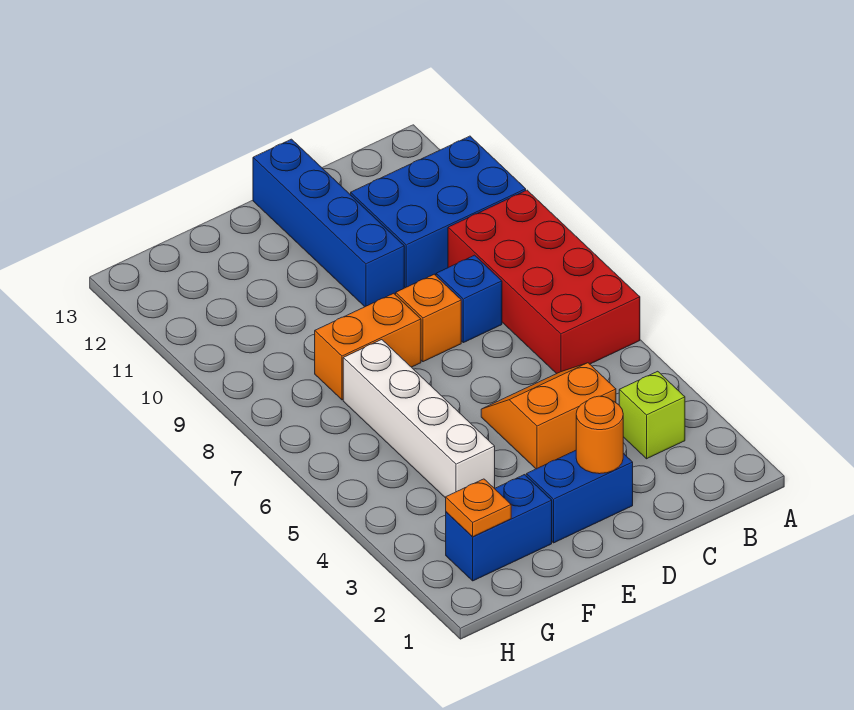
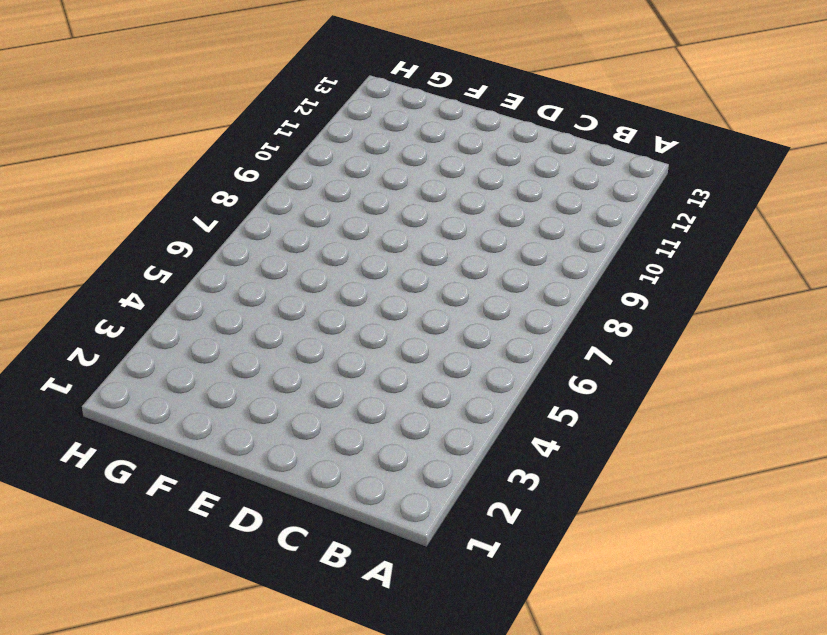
none -> red 2x4 brick [448,190,640,374]
none -> blue 2x3 brick [351,136,526,288]
none -> lime 1x1 brick [619,371,685,459]

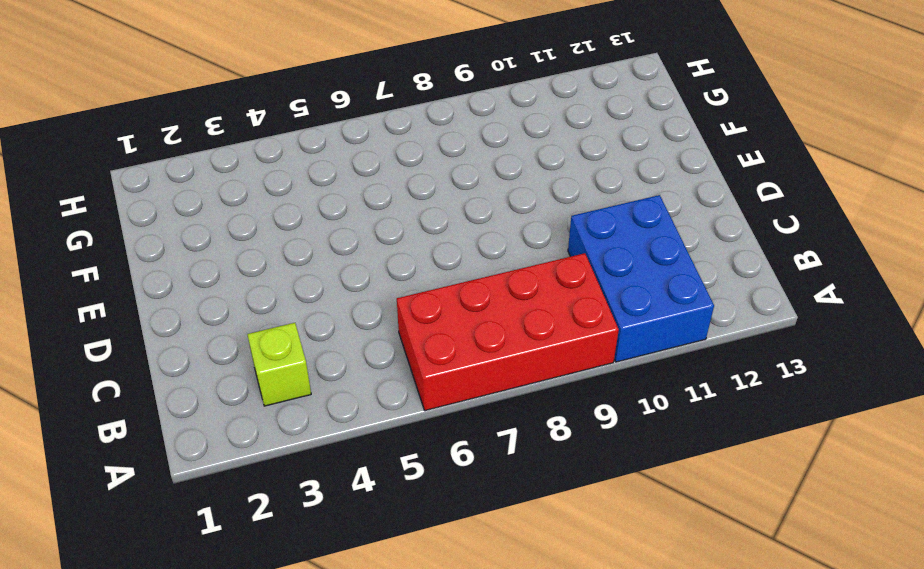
none -> orange 2x2 slope [481,363,616,469]
none -> blue 1x1 brick [436,255,502,343]
none -> blue 1x2 brick [526,450,633,543]

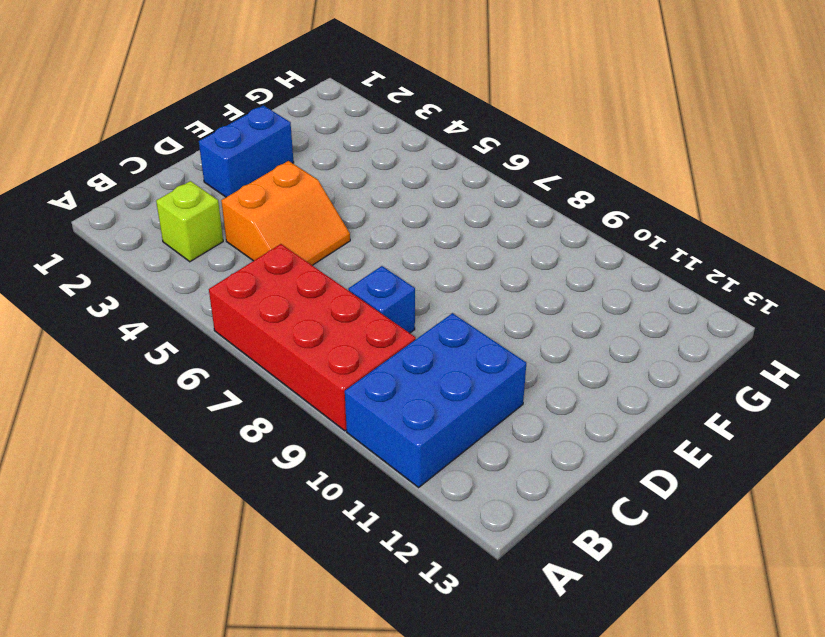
none -> orange 1x1 brick [396,274,461,362]
none -> blue 1x4 brick [253,139,404,307]
none -> orange 1x2 brick [315,293,421,400]

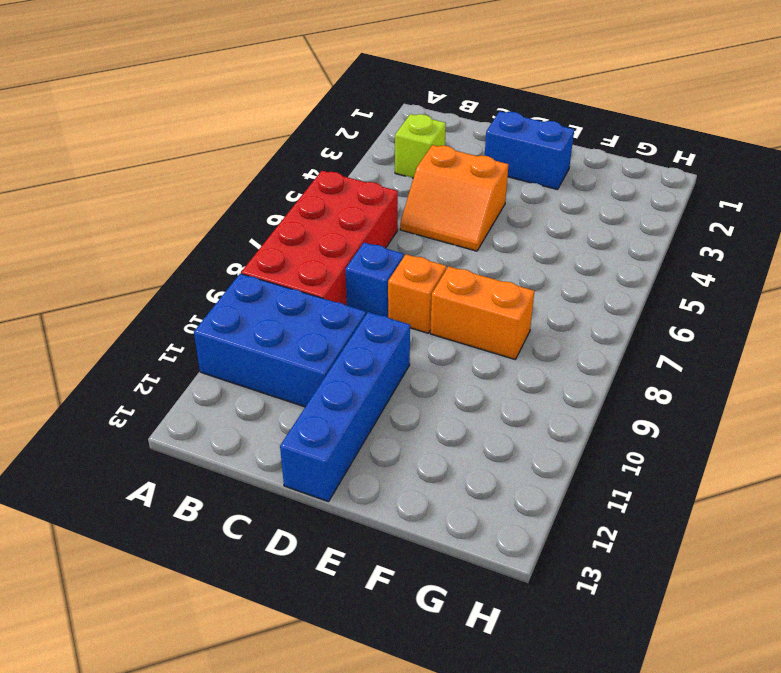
none -> blue 1x2 brick [446,475,552,581]
none -> white 1x4 brick [343,340,495,498]
none -> orange 1x1 round brick [576,396,623,474]

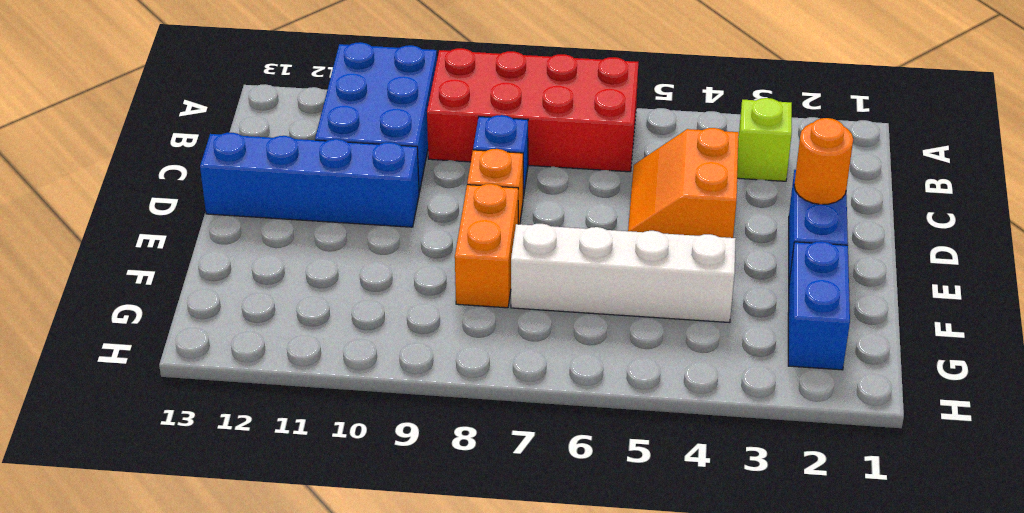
none -> orange 1x1 plate [446,479,511,537]

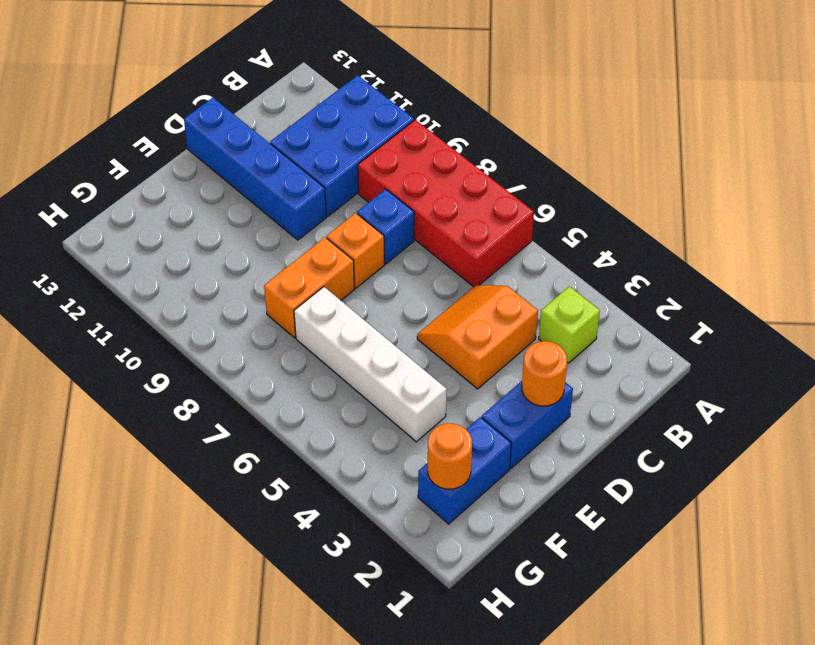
orange 1x1 round brick [428,423,472,489] -> orange 1x1 plate [446,479,511,537]

